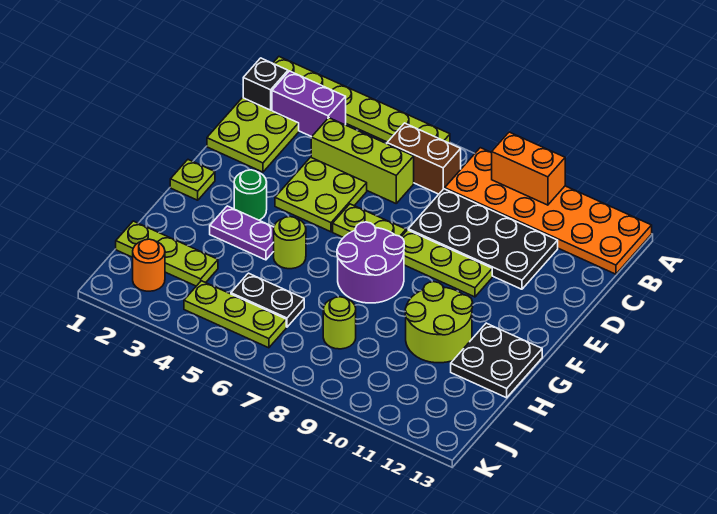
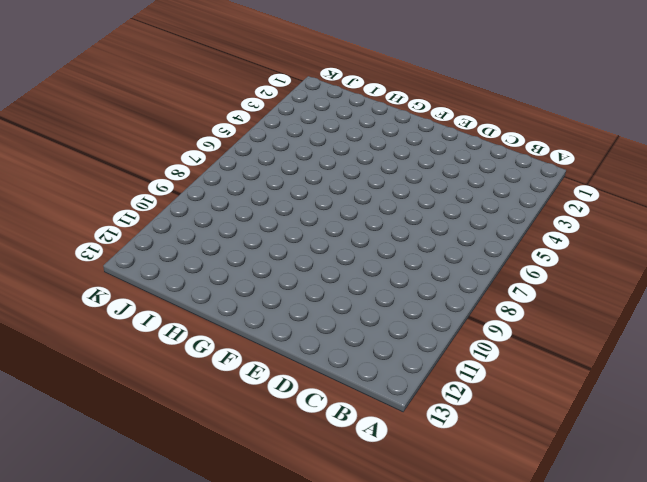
none -> lime 1x6 plate [273,57,450,143]
none -> orange 2x6 plate [445,148,652,274]
none -> black 1x1 brick [243,58,288,111]

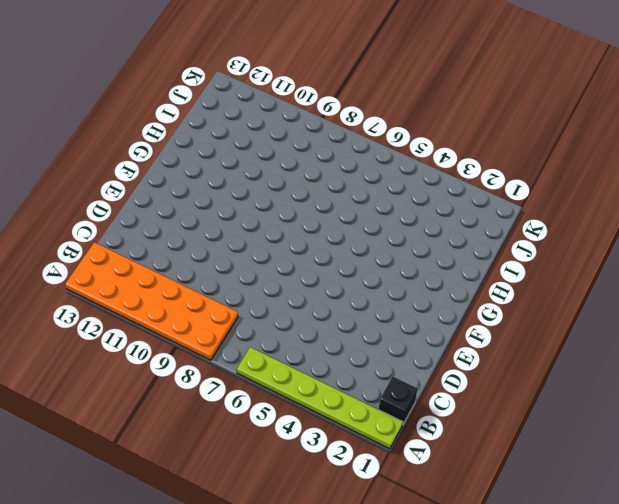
none -> purple 1x2 brick [272,71,346,137]
none -> brown 1x2 brick [387,123,461,194]
none -> lime 2x2 plate [207,98,299,172]

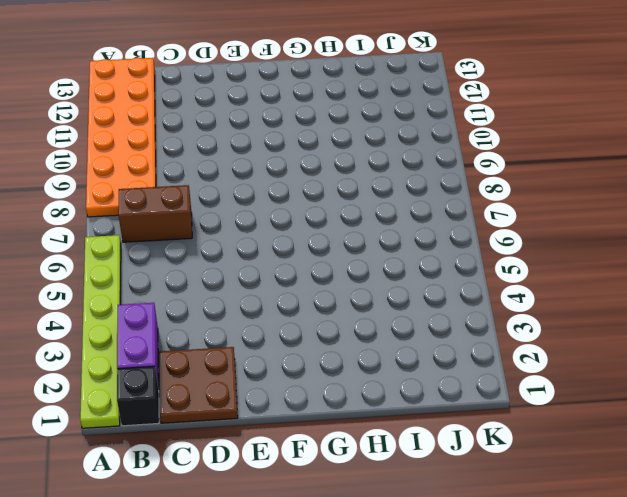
brown 1x2 brick [118,185,192,242] -> brown 1x2 brick turned to [387,123,461,194]
brown 2x2 plate [159,347,238,423] -> lime 2x2 plate [207,98,299,172]
none -> lime 1x3 brick [311,118,414,203]
none -> black 2x4 plate [408,189,558,289]
none -> lime 2x2 plate [275,157,367,232]

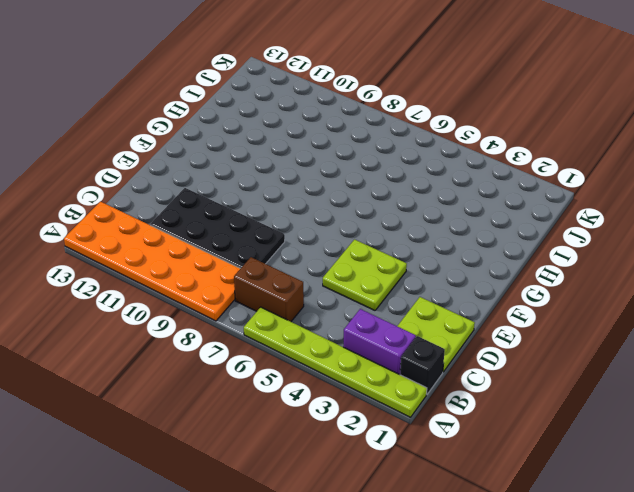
none -> lime 1x3 brick [311,118,414,203]
none -> lime 1x2 plate [333,204,406,238]
none -> lime 1x3 plate [401,230,492,297]

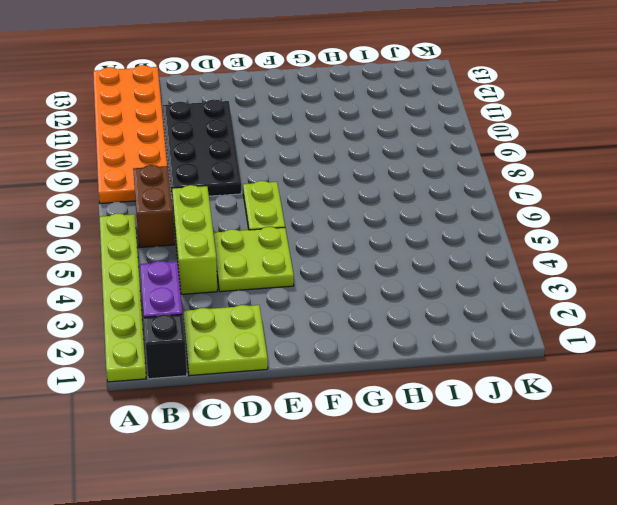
none -> lime 1x3 plate [401,230,492,297]
none -> lime 1x1 plate [170,160,215,200]
none -> green 1x1 round brick [234,170,267,220]

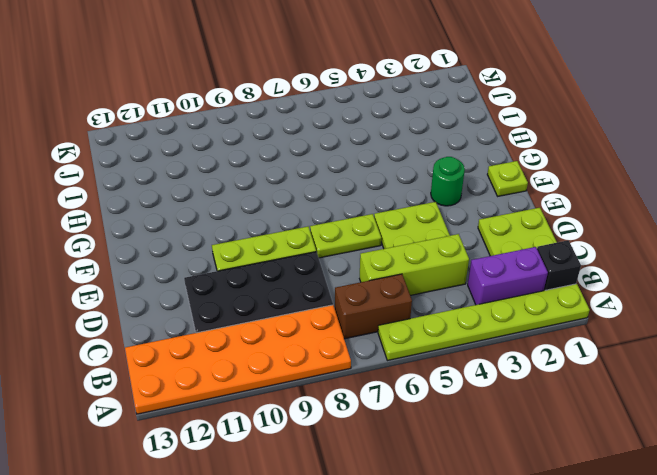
none -> purple 2x2 round brick [337,222,404,303]
none -> purple 1x2 plate [210,206,274,260]
none -> lime 1x1 round brick [274,217,306,269]

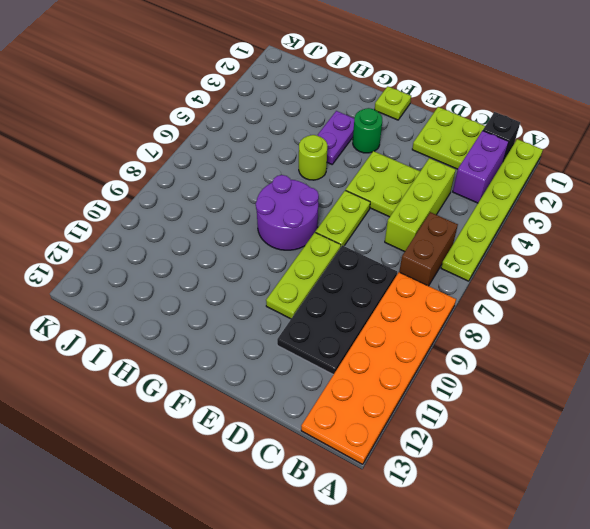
none -> lime 2x2 round brick [405,282,473,363]
none -> black 2x2 plate [451,323,542,398]
none -> lime 1x3 plate [116,221,218,286]

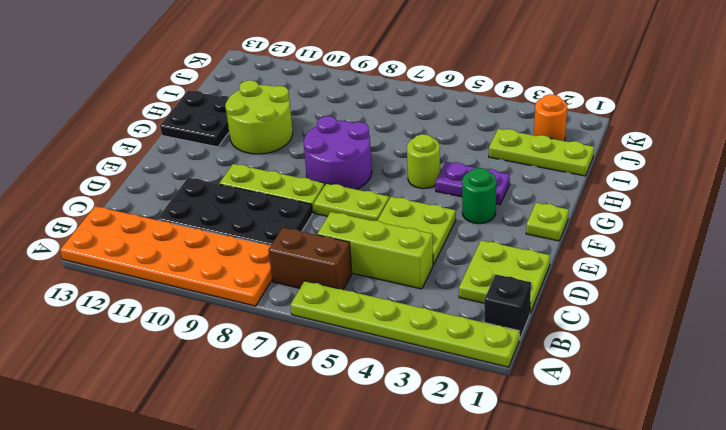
none -> purple 1x2 brick [272,71,346,137]
none -> black 1x2 plate [231,273,304,327]
none -> lime 1x1 round brick [323,297,356,349]

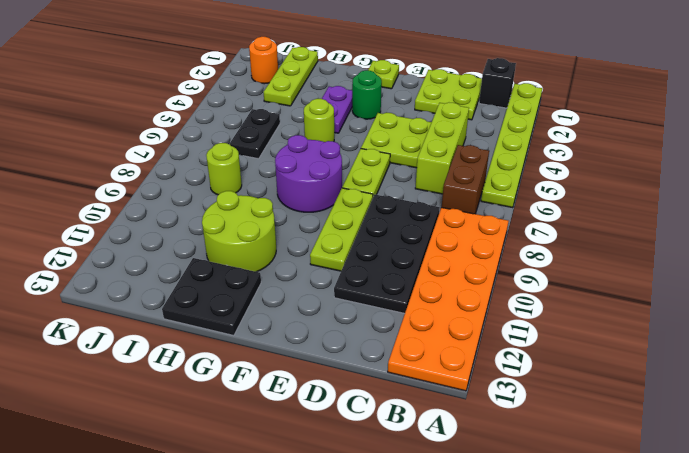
none -> purple 1x2 brick [272,71,346,137]
none -> lime 1x3 plate [184,281,286,348]
none -> orange 1x2 brick [492,132,565,205]

